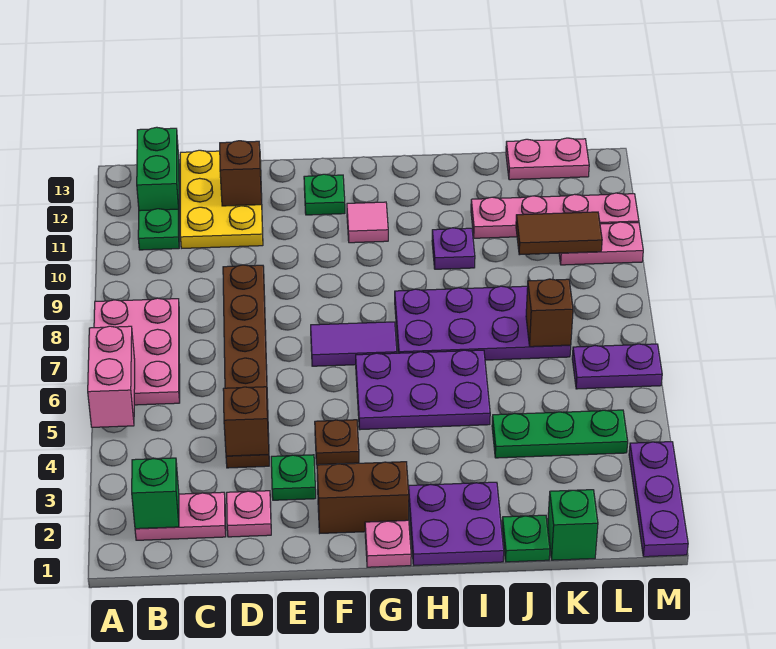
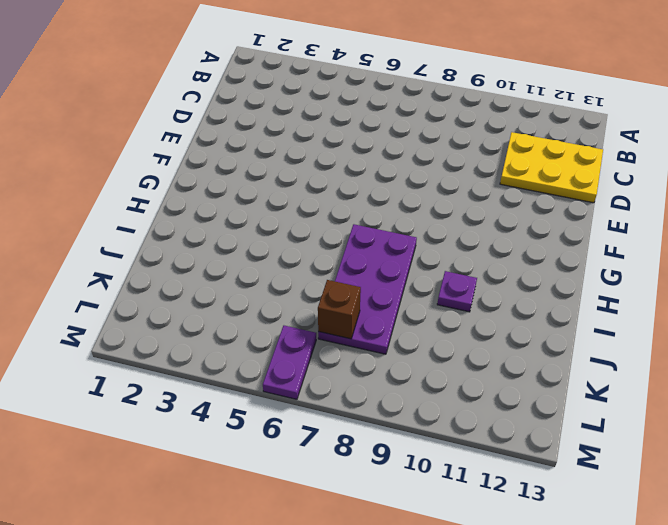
none -> pink 2x3 plate [94,298,180,405]
none -> pink 1x2 plate [135,492,226,540]
none -> green 1x1 plate [138,209,179,250]
none -> green 1x2 brick [137,127,179,211]

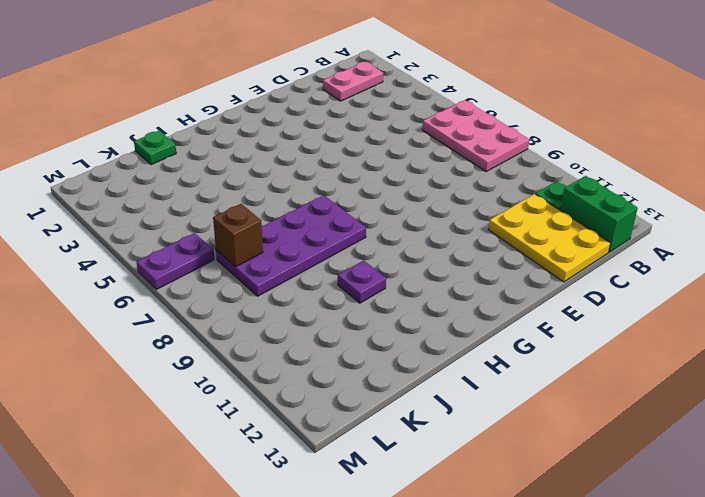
none -> pink 1x1 plate [227,491,271,537]
none -> brown 1x6 plate [223,265,269,468]
none -> green 1x1 plate [271,455,316,500]
none -> brown 1x2 brick [317,462,409,533]

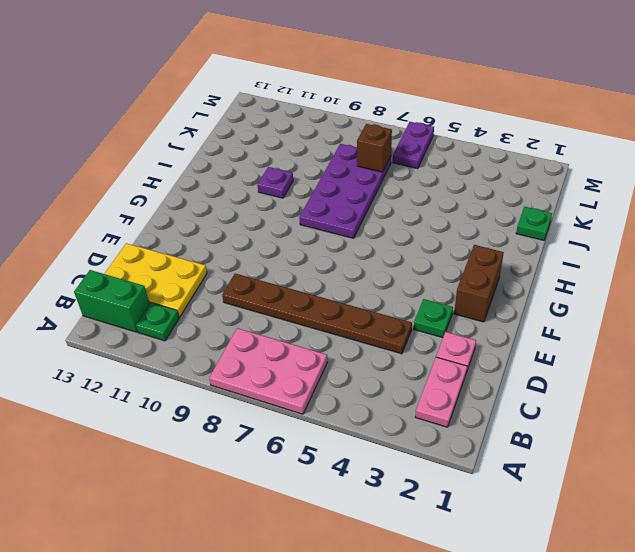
none -> brown 1x1 plate [315,420,359,465]
none -> purple 1x2 tile [311,322,397,366]
none -> green 1x1 plate [304,174,345,215]
none -> pink 1x1 plate [365,520,411,567]

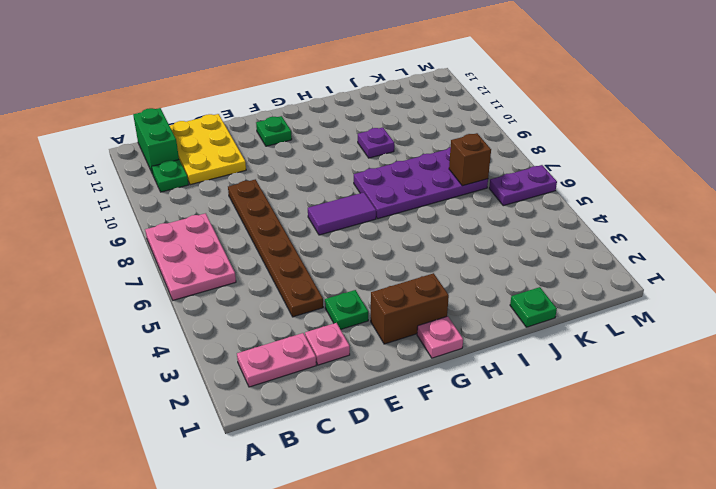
none -> brown 1x1 plate [315,420,359,465]
none -> purple 2x3 plate [356,350,490,430]
none -> pink 1x1 tile [347,202,388,243]
none -> purple 2x2 plate [409,482,504,565]

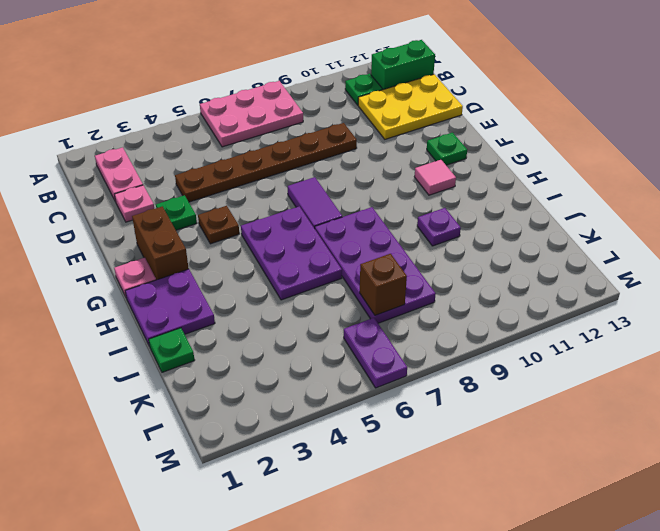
none -> green 1x3 plate [492,410,628,458]
none -> pink 1x4 plate [471,193,639,238]
none -> green 1x1 brick [548,490,598,560]
none -> pink 1x2 plate [506,138,589,180]

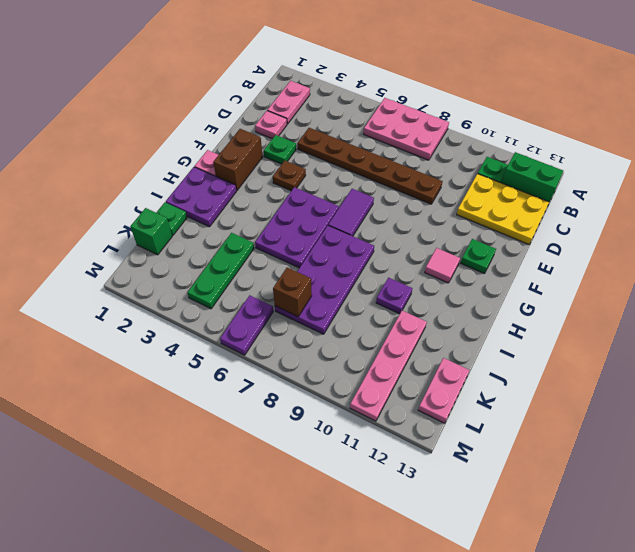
none -> pink 1x2 plate [559,222,643,265]
none -> purple 1x3 plate [629,442,688,557]
none -> pink 1x2 brick [88,326,135,427]
none -> green 1x1 brick [132,458,179,529]

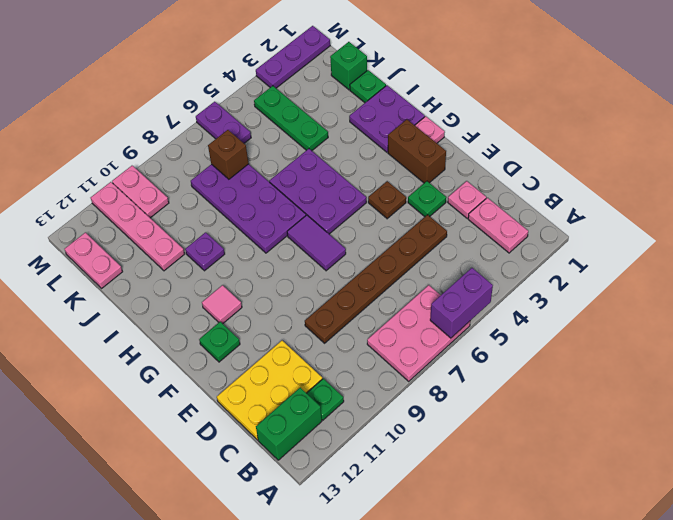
purple 1x2 brick [430,268,493,338] -> pink 1x2 brick [88,326,135,427]
none -> green 1x1 brick [132,458,179,529]
none -> brown 1x1 brick [223,387,269,456]
none -> brown 1x1 brick [220,141,262,206]
none -> brown 1x2 tile [516,212,602,255]

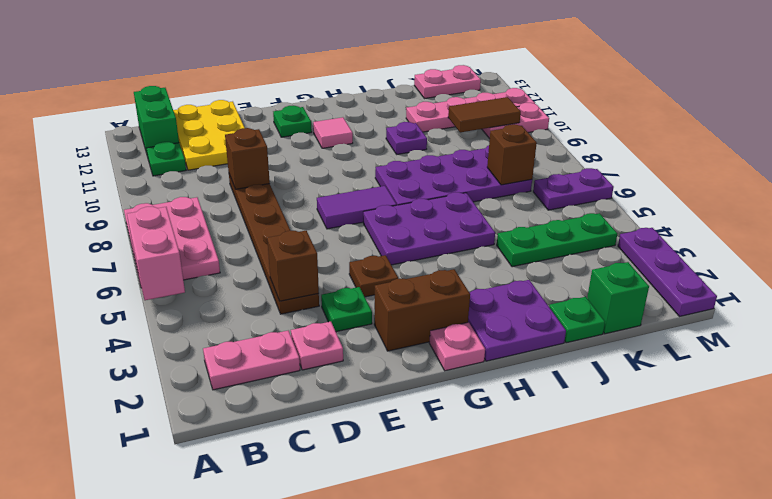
brown 1x1 brick [225,128,270,189] -> brown 1x1 brick moved to [220,141,262,206]
none -> green 1x1 brick [132,458,179,529]

